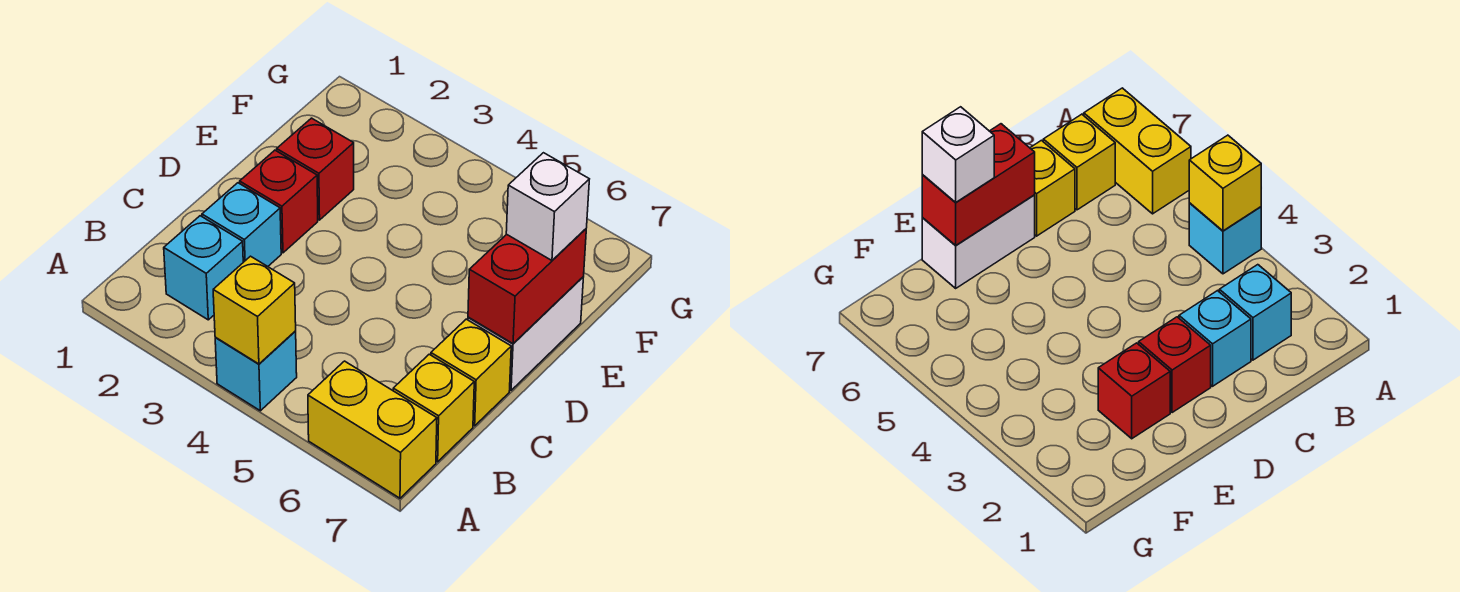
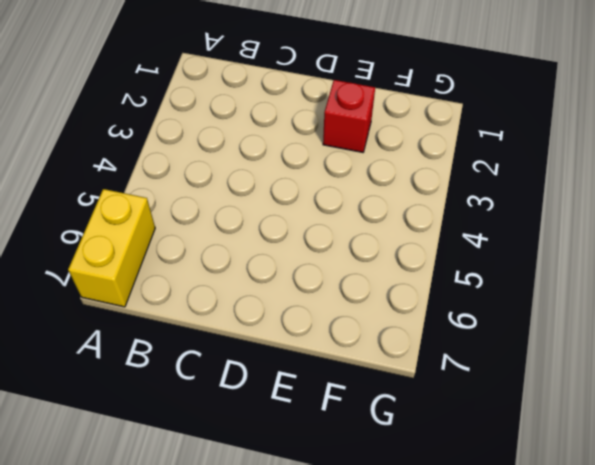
none -> cyan 1x1 brick [215,331,297,411]
none -> cyan 1x1 brick [164,216,243,320]
none -> yellow 1x1 brick [393,354,474,462]

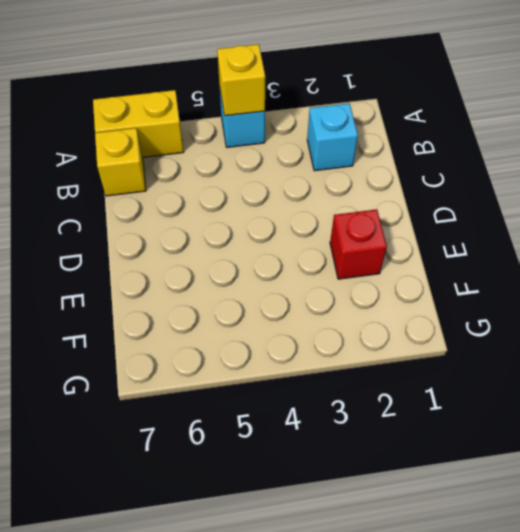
none -> cyan 1x1 brick [202,183,281,266]
none -> yellow 1x1 brick [431,319,511,426]
none -> red 1x1 brick [240,150,318,253]

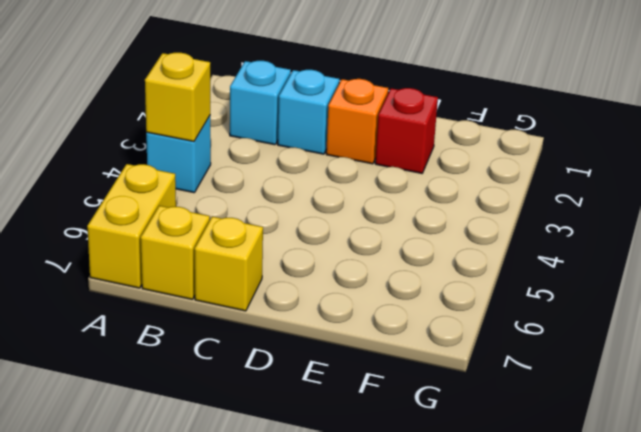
orange 1x1 brick [326,79,388,164] -> red 1x1 brick [240,150,318,253]
none -> white 1x2 brick [468,277,583,390]
none -> red 1x2 brick [468,229,586,344]
none -> white 1x1 brick [506,153,589,260]

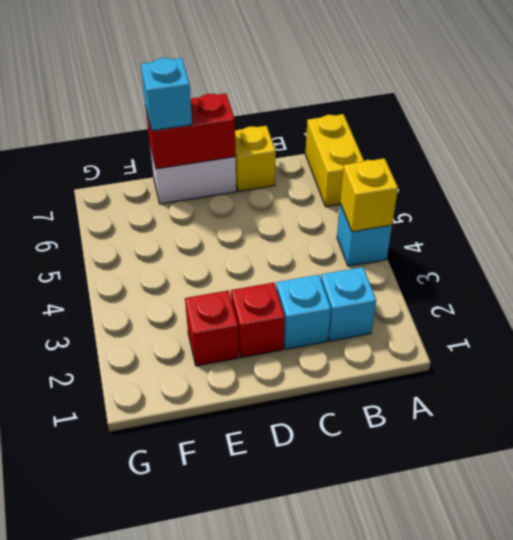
cyan 1x1 brick [141,58,192,131] -> white 1x1 brick [506,153,589,260]
none -> yellow 1x1 brick [393,354,474,462]

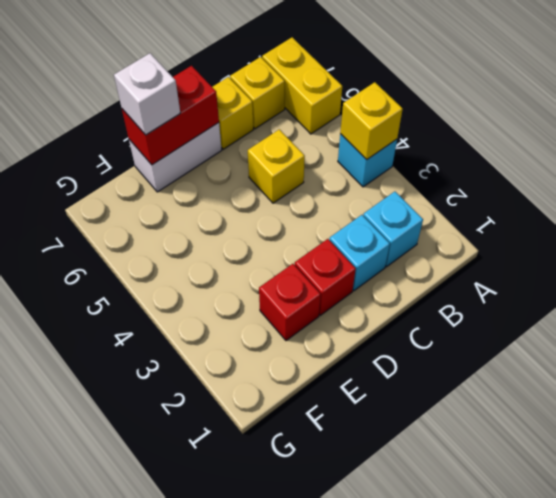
yellow 1x1 brick [248,129,305,203] -> none

